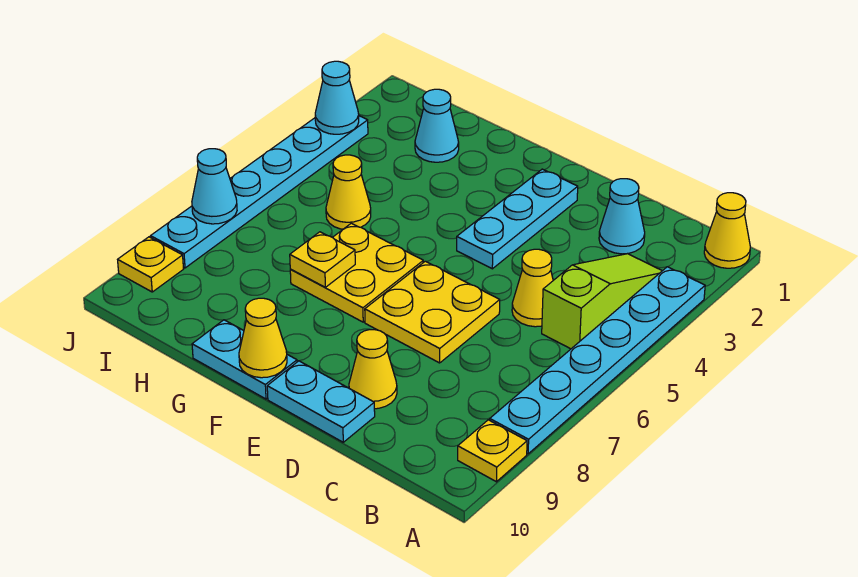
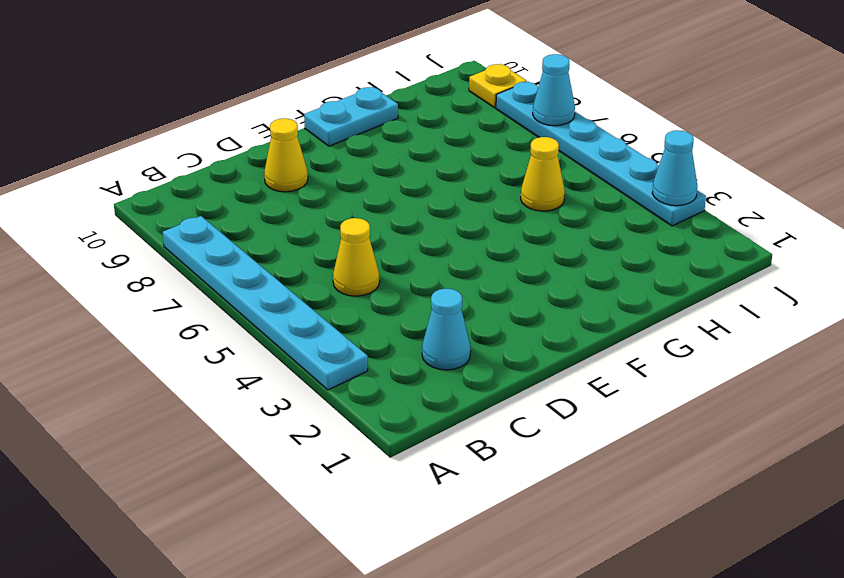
none -> yellow 1x1 cone [704,193,750,268]
none -> yellow 1x1 plate [458,420,527,482]
none -> lime 1x3 slope [542,254,662,349]

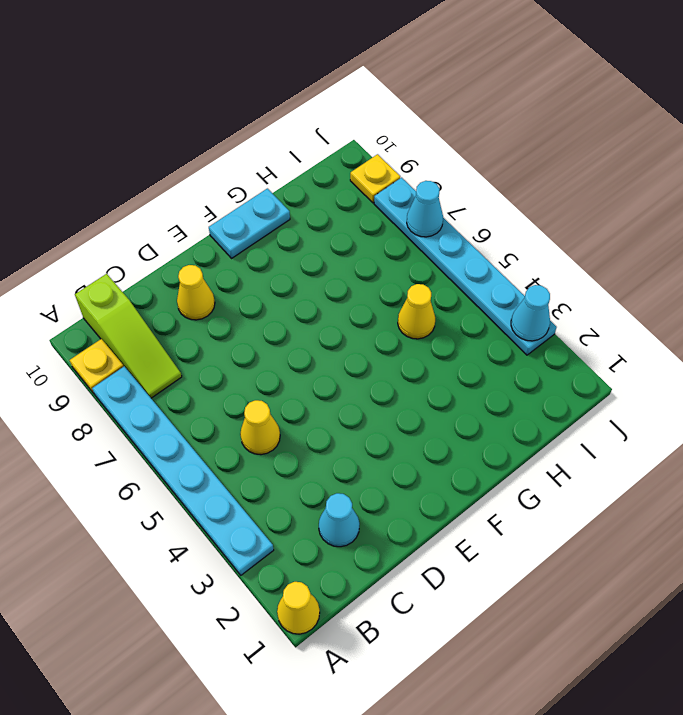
lime 1x3 slope [75,274,182,398] -> lime 1x3 slope moved to [542,254,662,349]
none -> yellow 2x2 plate [365,261,500,363]
none -> cyan 1x2 plate [267,361,375,442]
none -> cyan 1x3 plate [457,169,578,269]

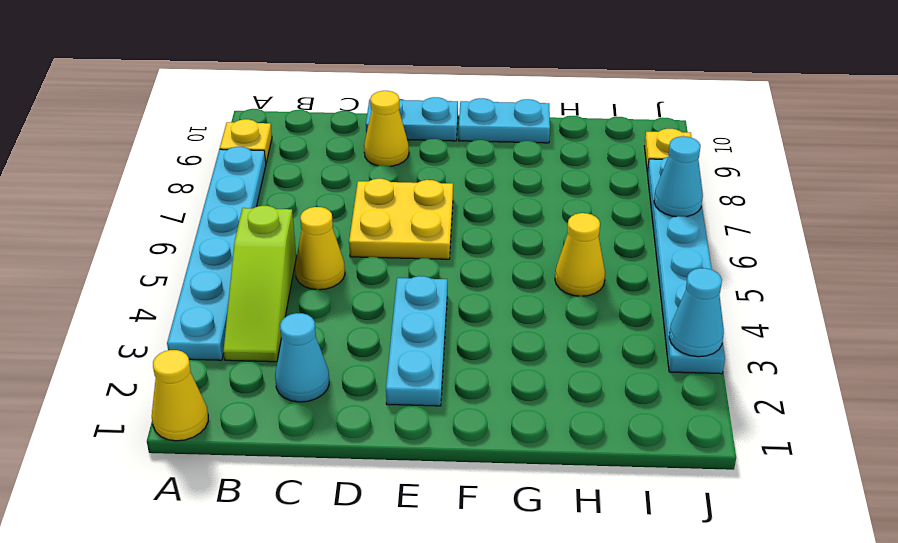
none -> yellow 2x2 plate [290,223,423,322]
none -> cyan 1x1 cone [415,89,459,162]
none -> yellow 1x1 cone [239,298,287,378]

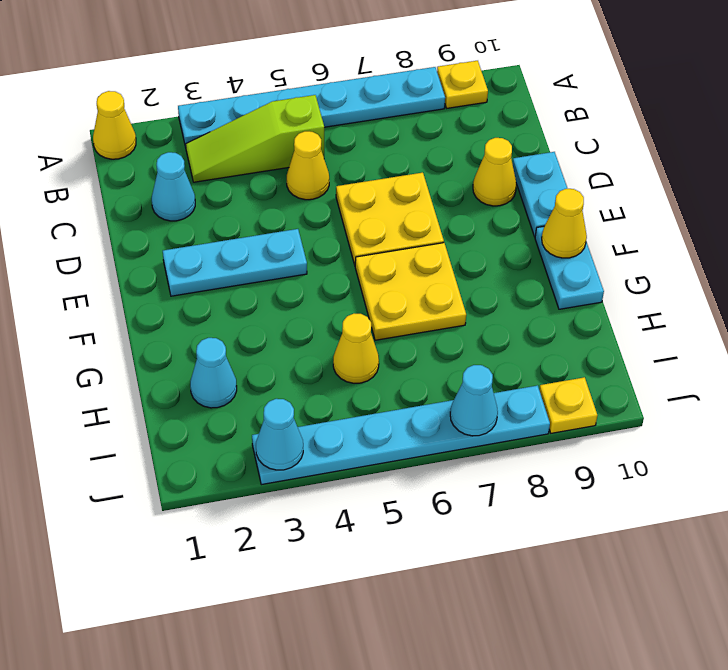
none -> yellow 1x1 plate [290,232,355,287]

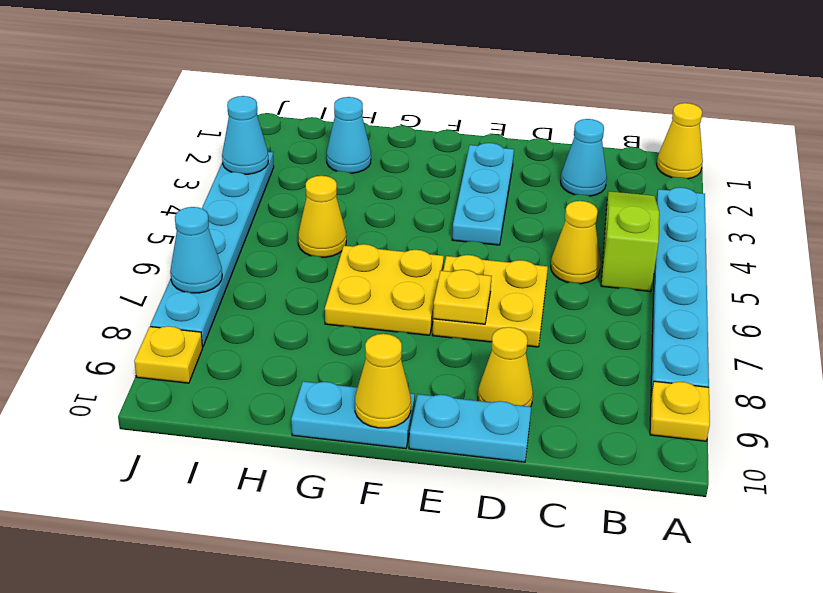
yellow 1x1 plate [433,270,492,324] -> yellow 1x1 plate moved to [290,232,355,287]

